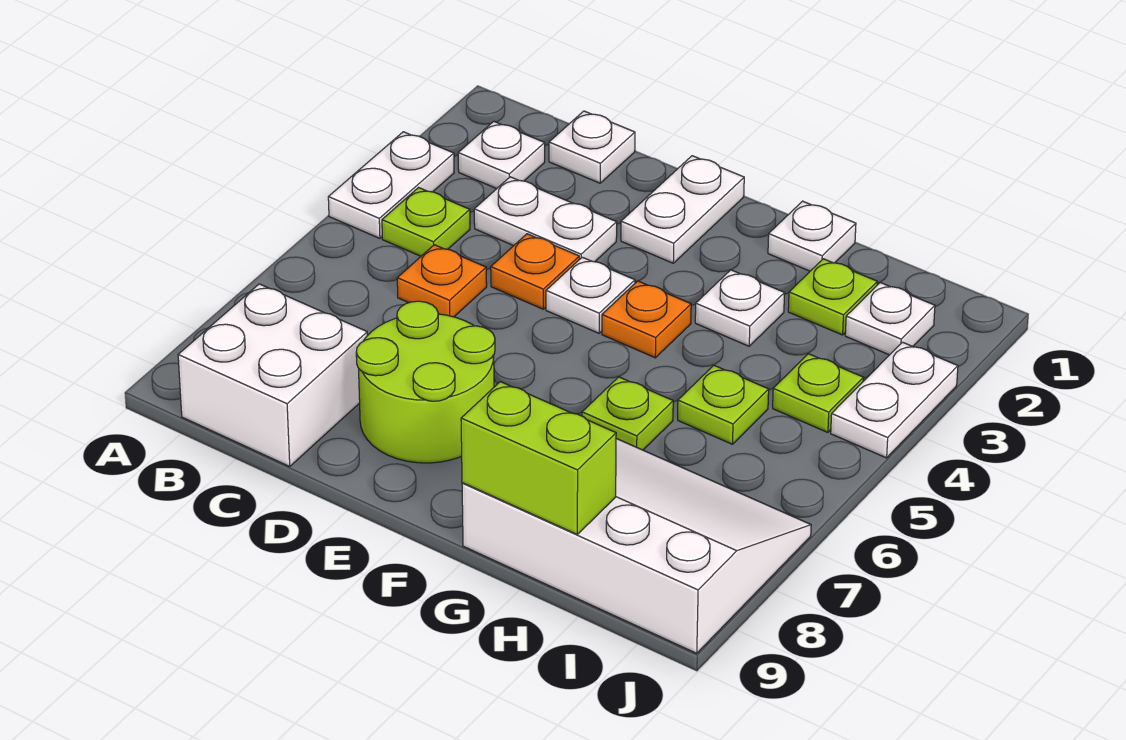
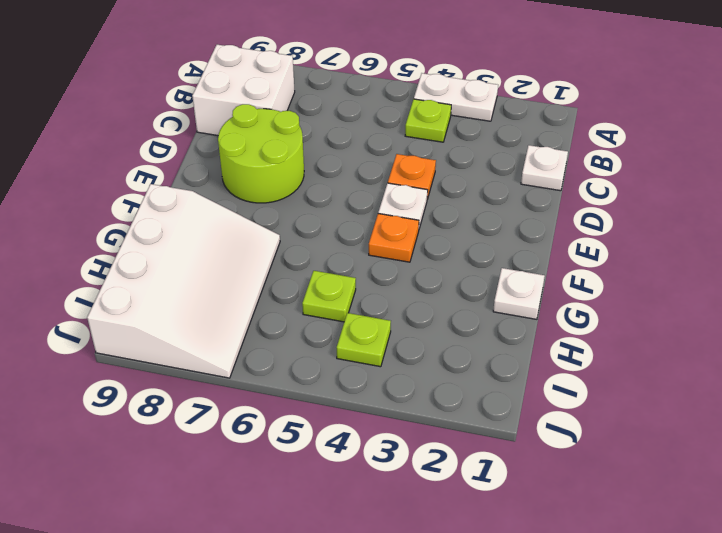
none -> white 1x1 plate [458,121,545,189]
none -> white 1x2 plate [474,177,617,262]
none -> orange 1x1 plate [397,245,487,317]

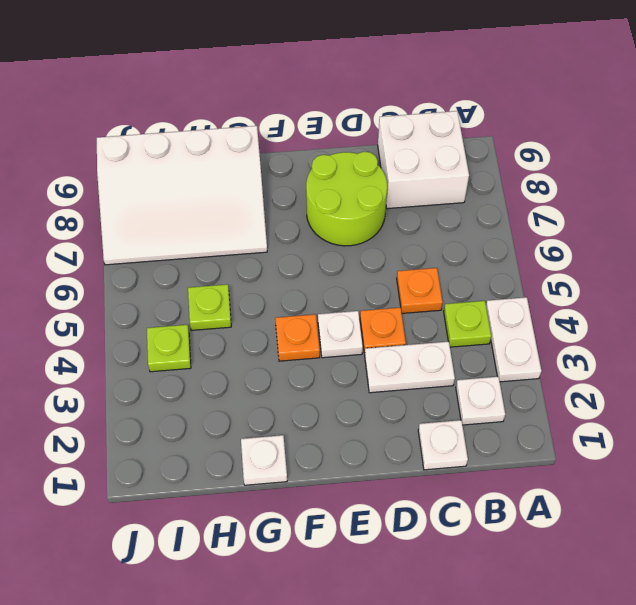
none -> white 1x2 plate [621,156,744,263]
none -> white 1x1 plate [695,270,785,346]
none -> lime 1x1 plate [582,377,673,450]

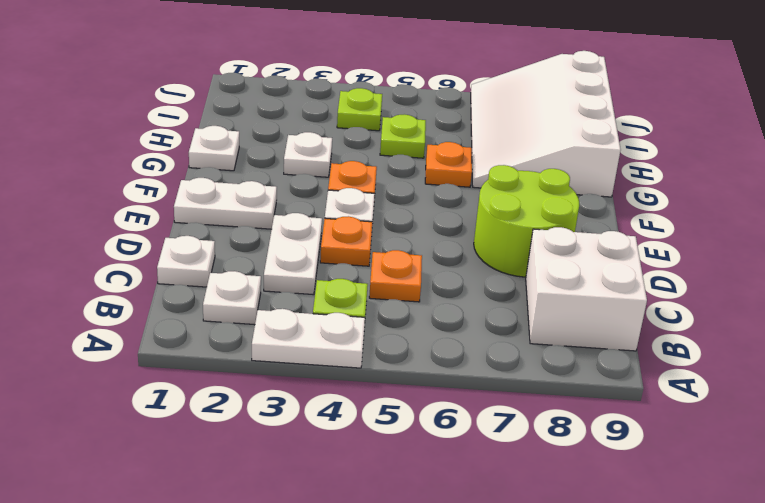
orange 1x1 plate [425,142,472,187] -> lime 1x1 plate [582,377,673,450]
none -> lime 1x1 plate [788,259,877,335]
none -> white 1x1 plate [845,283,935,355]
none -> white 1x2 plate [831,342,958,458]

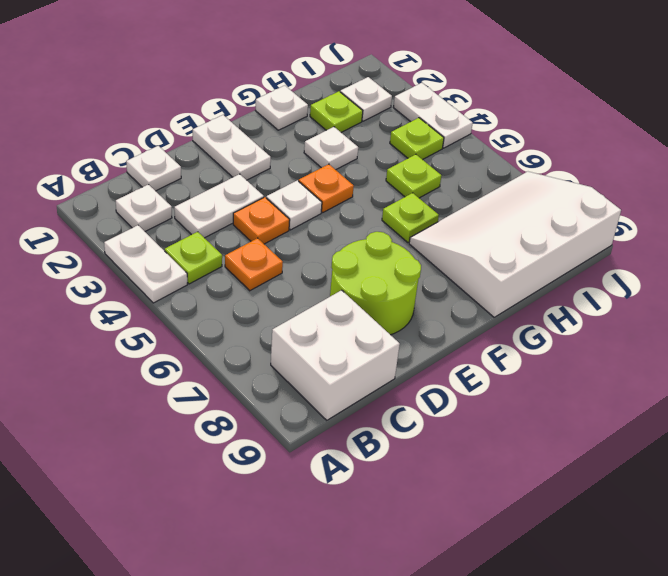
none -> lime 1x2 brick [461,382,616,534]

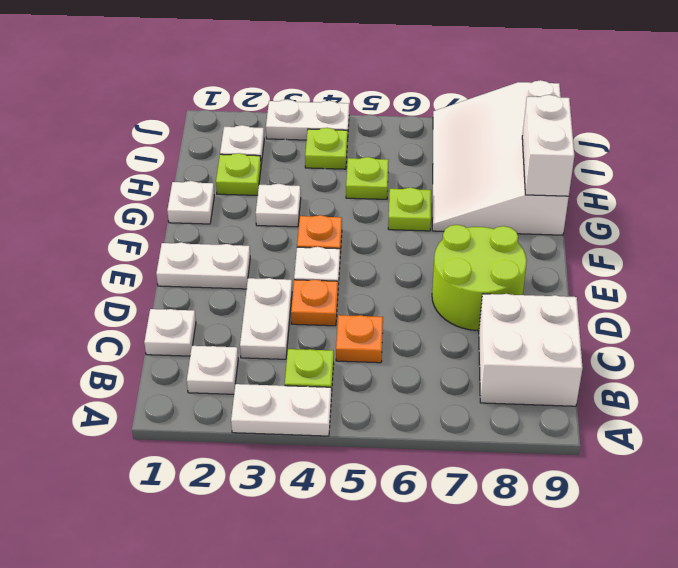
white 1x2 brick [522,95,574,196] -> lime 1x2 brick [461,382,616,534]

